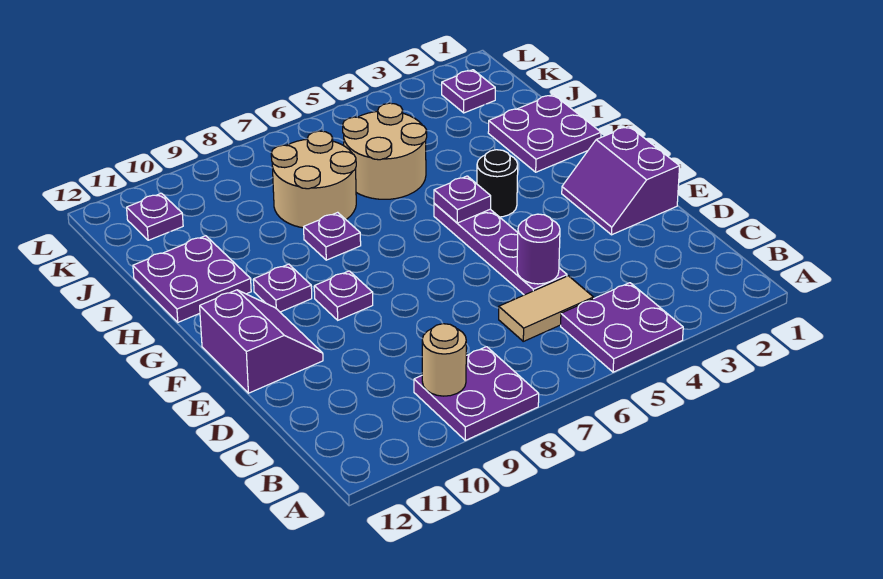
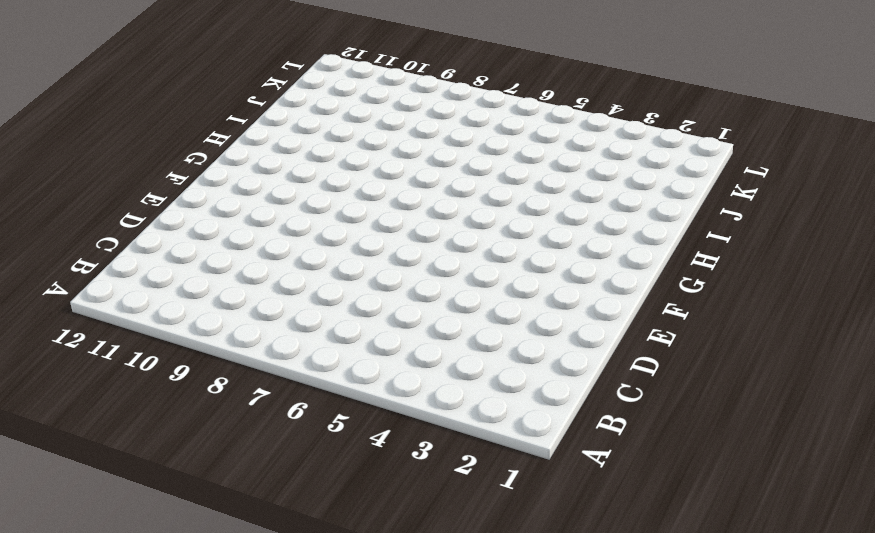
none -> purple 2x2 plate [561,283,683,372]
none -> purple 2x2 plate [414,347,539,440]
none -> tan 1x2 tile [499,276,594,341]

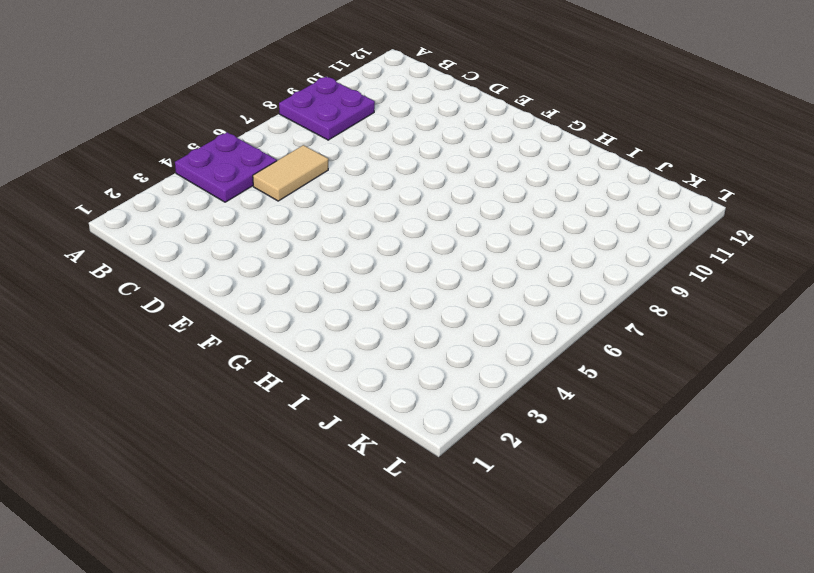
none -> purple 1x4 plate [434,204,567,295]
none -> purple 2x2 slope [562,126,680,235]
none -> purple 2x2 slope [200,290,323,393]

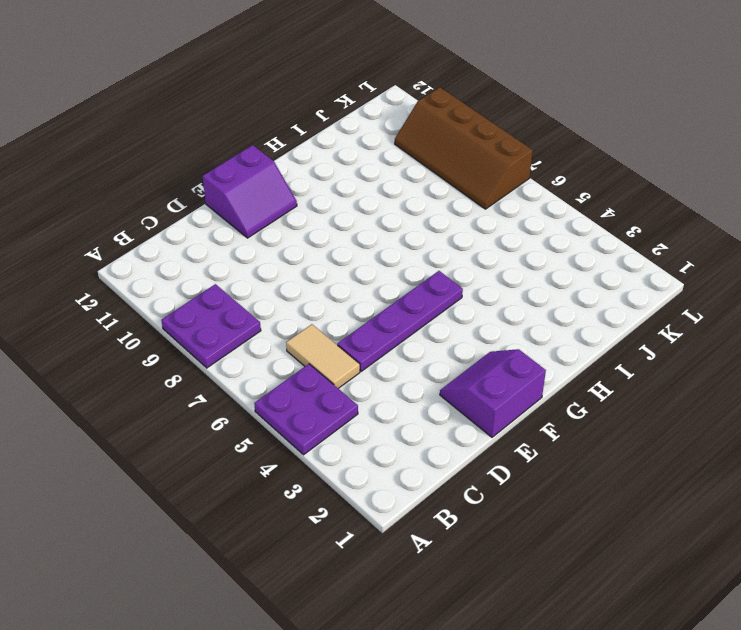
brown 2x4 slope [395,87,533,209] -> none
none -> purple 1x1 plate [314,271,373,320]
none -> black 1x1 round brick [477,150,518,217]
none -> purple 1x1 plate [254,264,312,312]

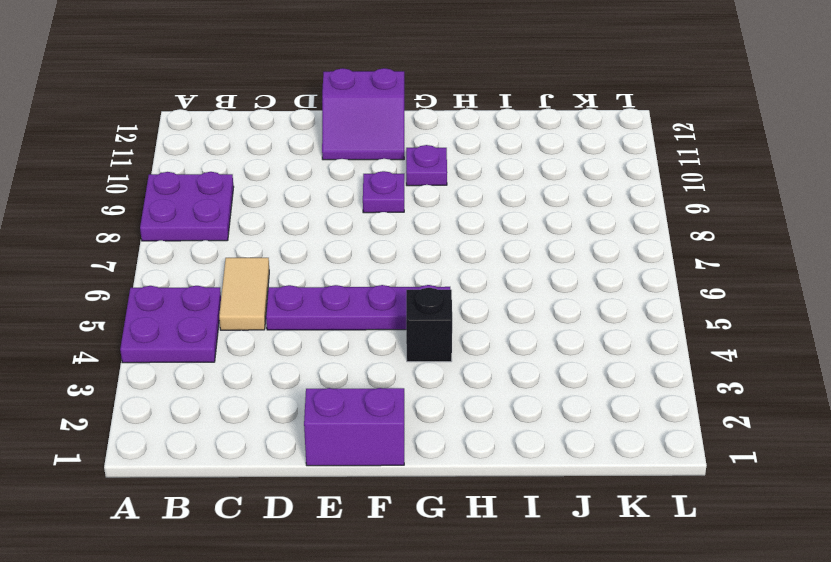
black 1x1 brick [406,288,452,362] -> black 1x1 round brick [477,150,518,217]
none -> purple 2x2 plate [488,94,601,172]
none -> purple 1x1 plate [304,212,361,260]
none -> purple 2x2 plate [133,236,251,322]

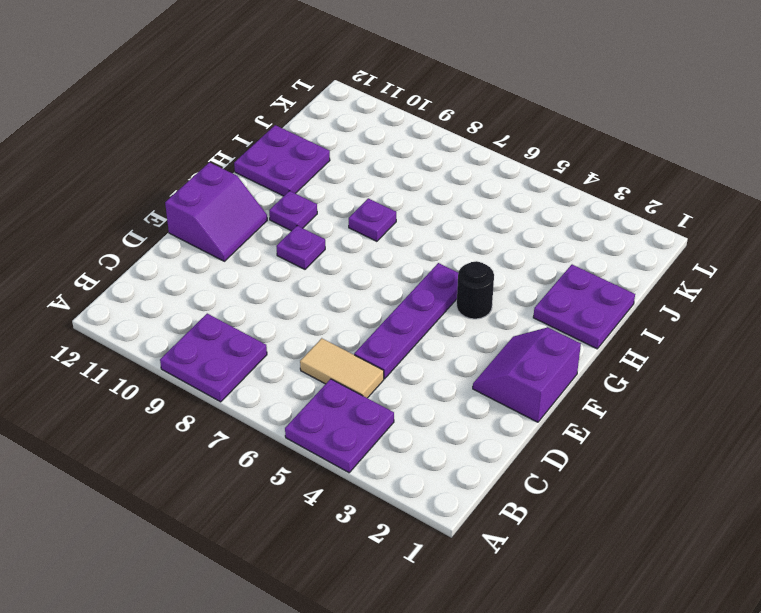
none -> tan 2x2 round brick [343,103,427,199]
none -> tan 2x2 round brick [271,131,356,228]
none -> purple 1x1 plate [442,70,495,113]

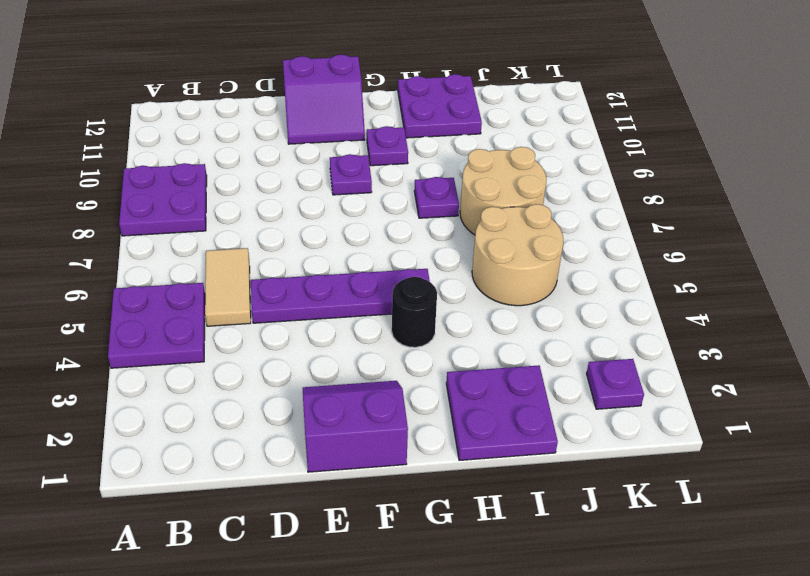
none -> purple 1x1 plate [127,193,183,240]
none -> tan 1x1 round brick [422,324,466,396]
none -> purple 1x1 round brick [517,214,560,284]

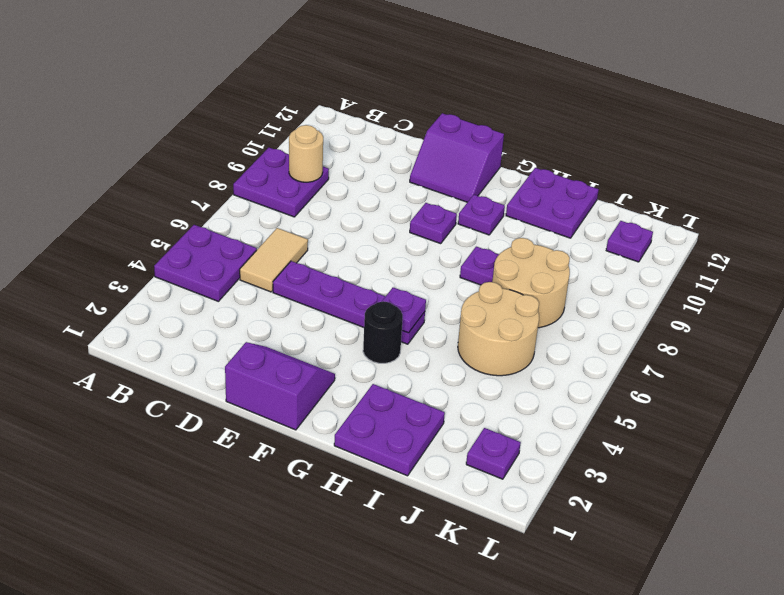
none -> purple 1x1 round brick [517,214,560,284]

